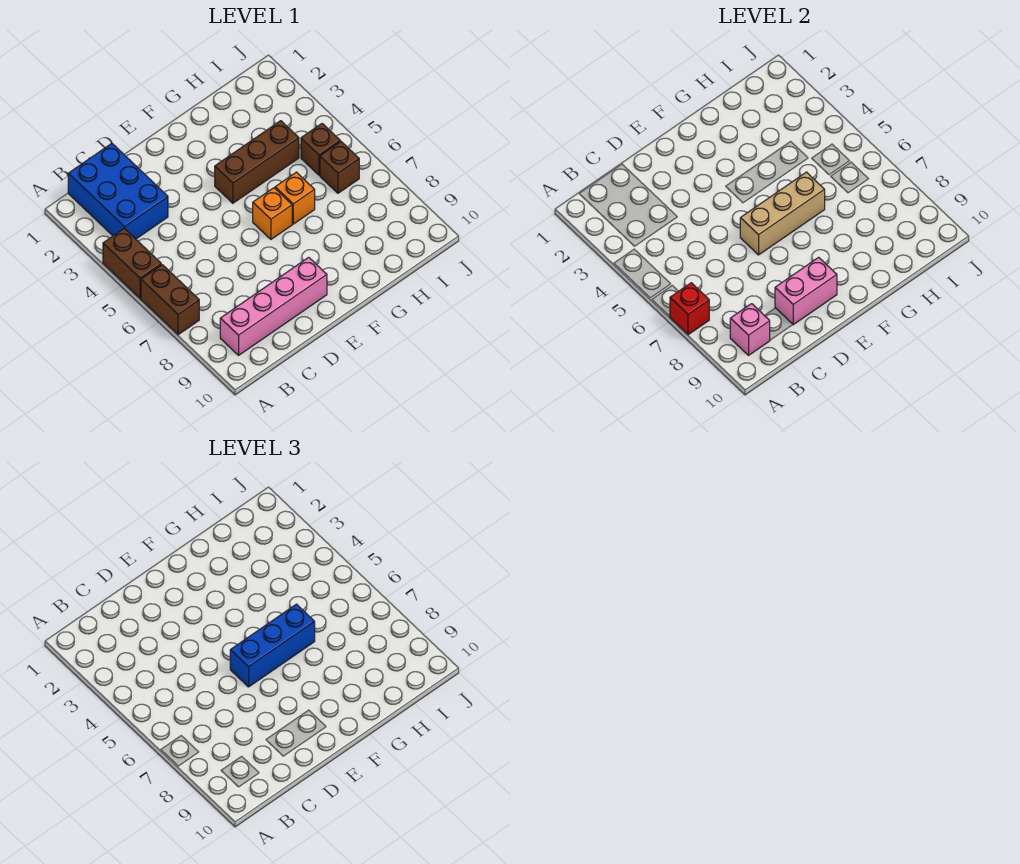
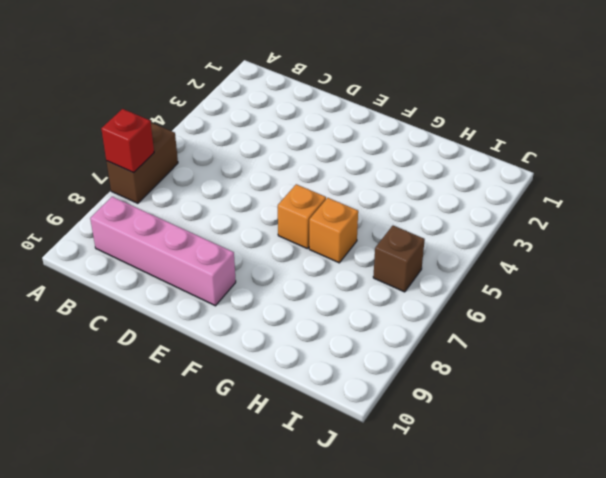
none -> brown 1x2 brick [103,228,161,298]
none -> blue 2x3 brick [68,143,168,239]
none -> brown 1x3 brick [215,121,299,203]

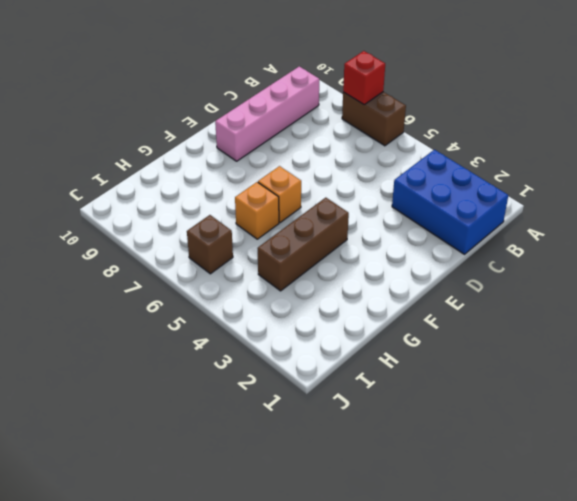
none -> brown 1x2 brick [103,228,161,298]
none -> brown 1x1 brick [301,124,340,175]
none -> pink 1x1 brick [730,304,770,355]

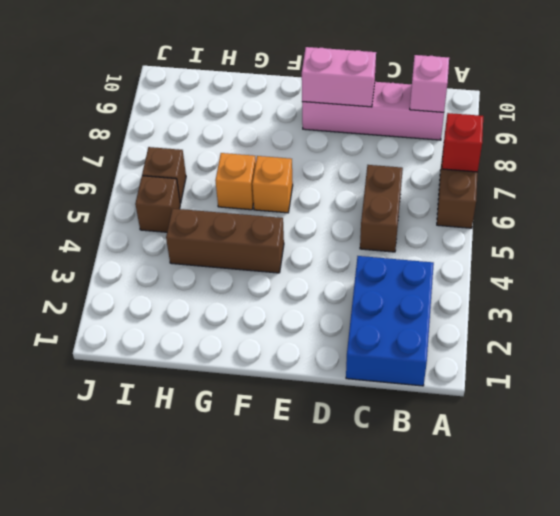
brown 1x2 brick [360,165,403,252] -> brown 1x2 brick moved to [103,228,161,298]
none -> tan 1x3 brick [740,172,825,255]
none -> blue 1x3 brick [230,604,315,687]

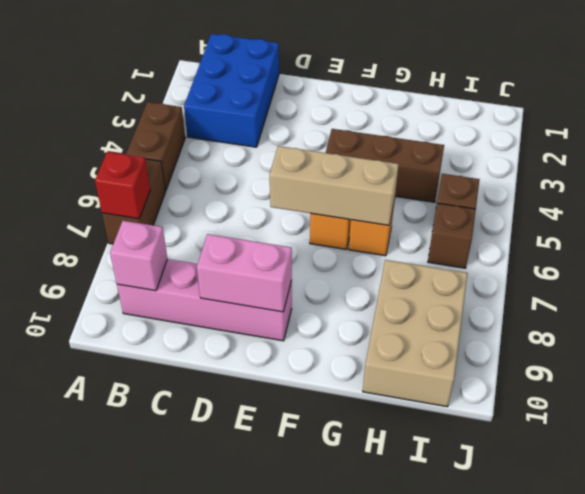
tan 2x3 brick [363,260,468,407] -> none
none -> blue 1x3 brick [230,604,315,687]

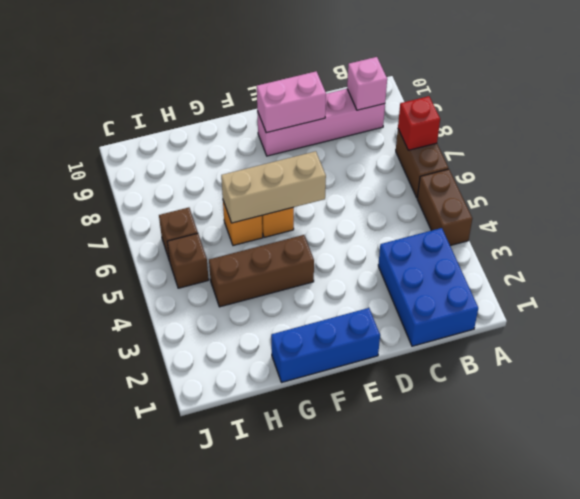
blue 1x3 brick [271,308,380,382] -> blue 1x3 brick moved to [230,604,315,687]

